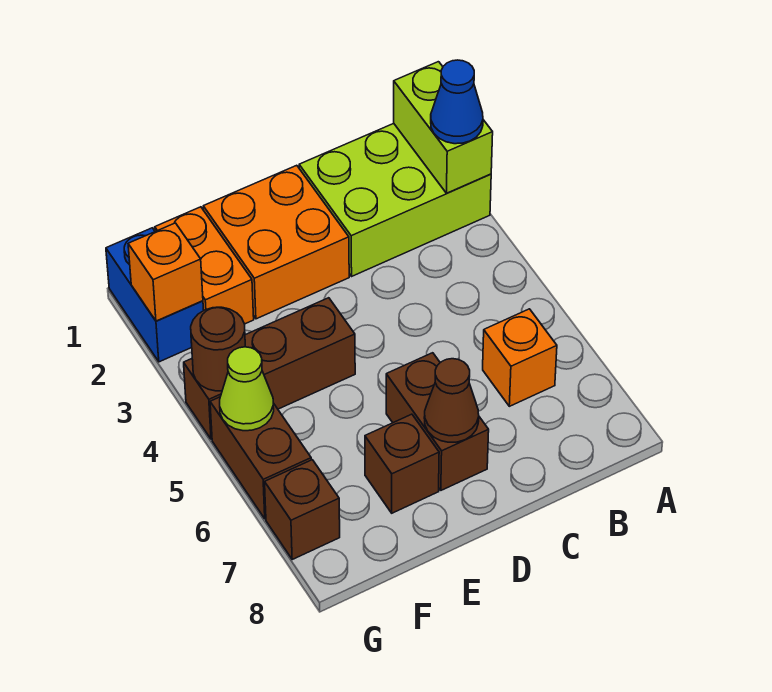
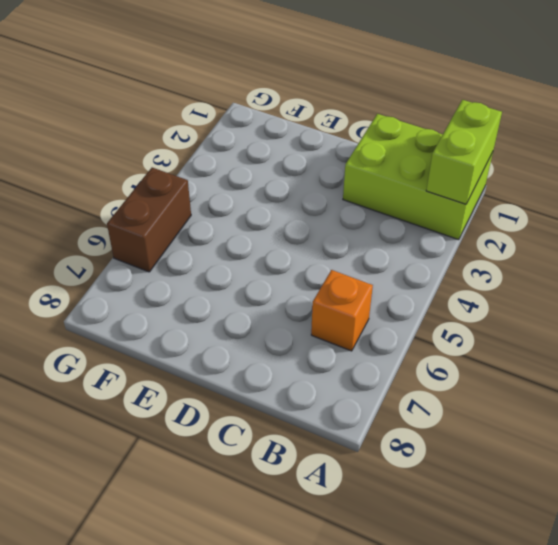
none -> orange 2x2 brick [203,165,349,319]
none -> brown 1x2 brick [386,353,489,490]
none -> brown 1x3 brick [184,298,355,439]

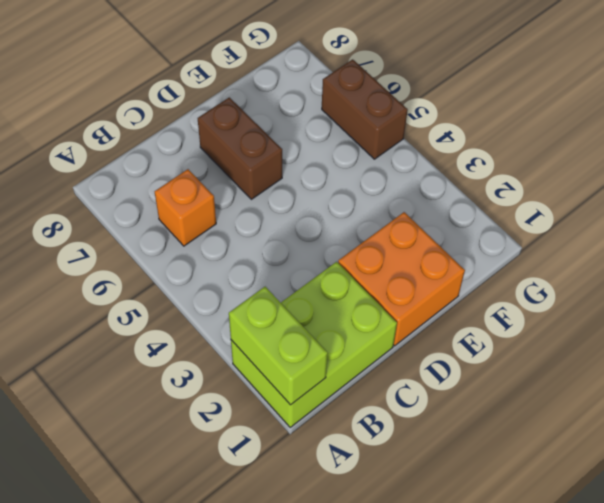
none -> brown 1x3 brick [184,298,355,439]
none -> brown 1x1 brick [365,414,439,513]
none -> orange 1x2 brick [155,207,254,324]

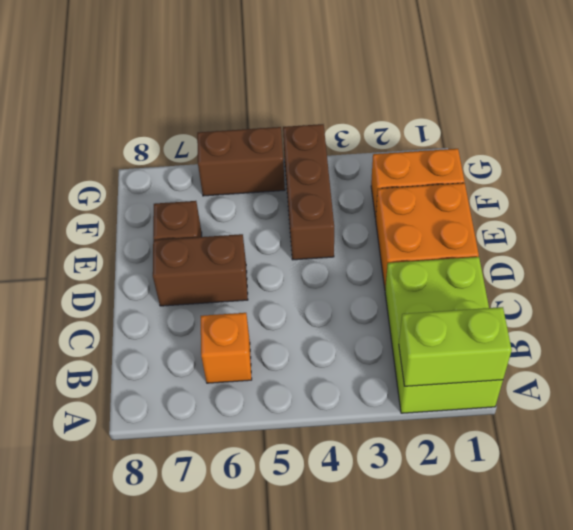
none -> blue 1x2 brick [106,228,204,362]
none -> brown 1x1 brick [265,460,340,559]
none -> brown 1x1 cone [424,359,479,442]

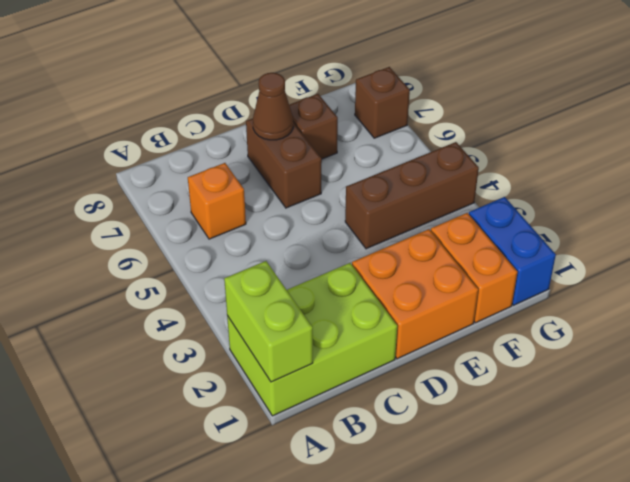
none -> brown 1x2 brick [210,397,311,519]
none -> orange 1x1 brick [128,223,203,321]
none -> brown 1x1 round brick [191,307,245,391]

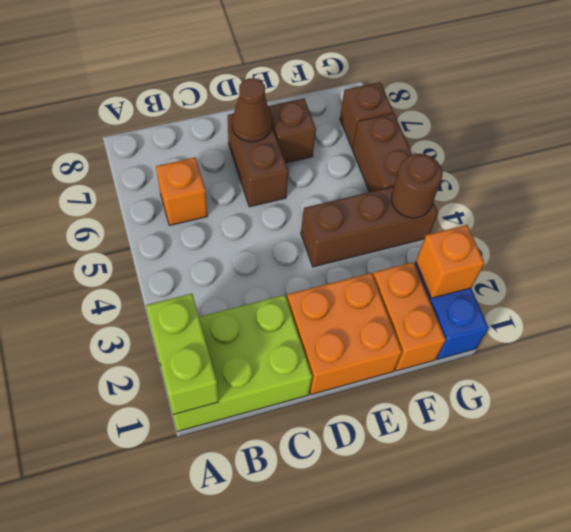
none -> lime 1x1 cone [220,347,274,431]
none -> blue 1x1 cone [431,60,483,144]

